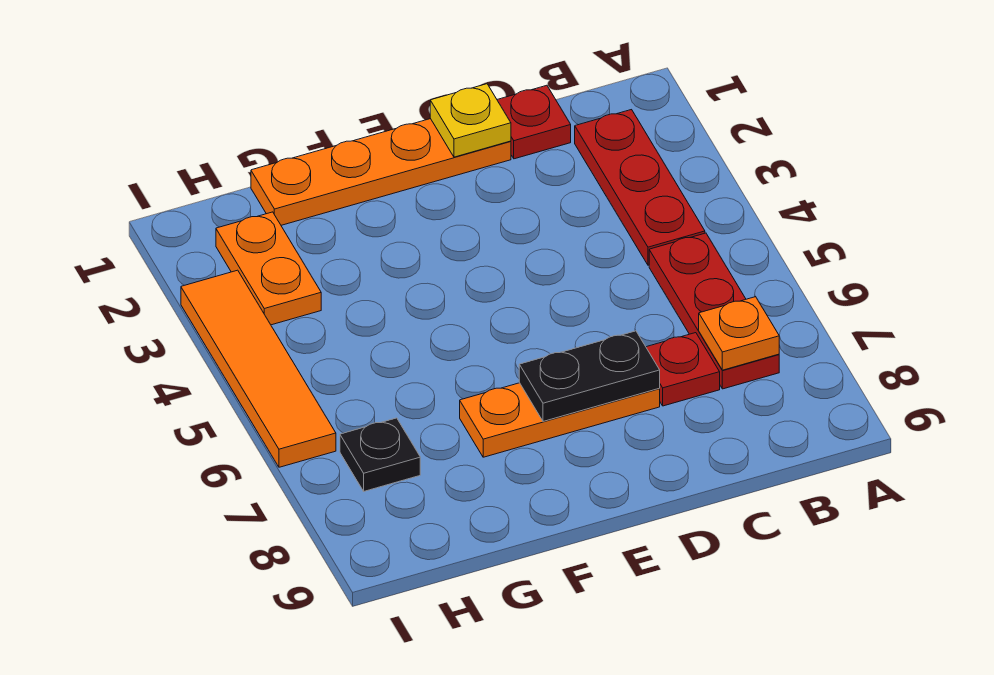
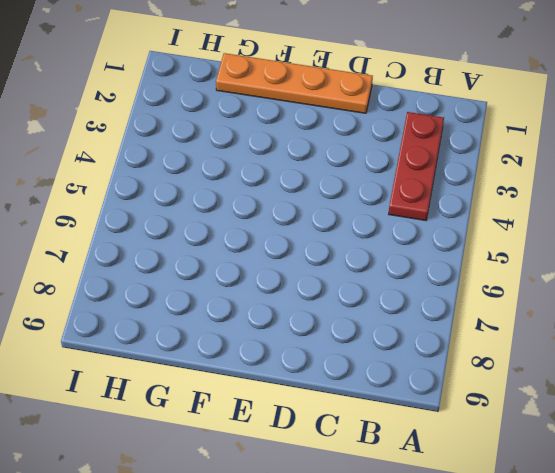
none -> red 1x3 plate [649,233,779,389]
none -> red 1x1 plate [497,85,571,159]
none -> red 1x1 plate [646,333,720,406]

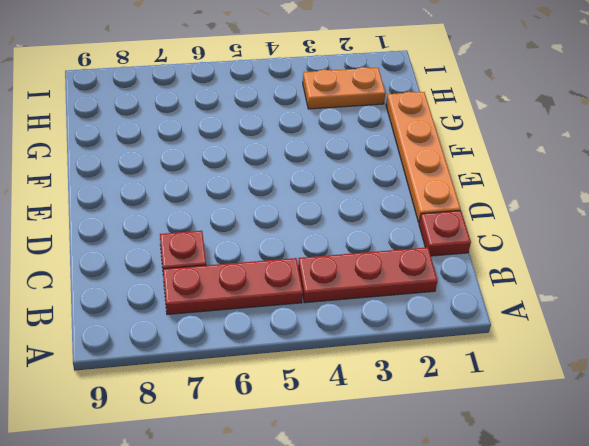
none -> orange 1x3 plate [460,383,660,457]
none -> black 1x1 plate [340,418,420,491]
none -> orange 1x4 tile [181,270,336,467]

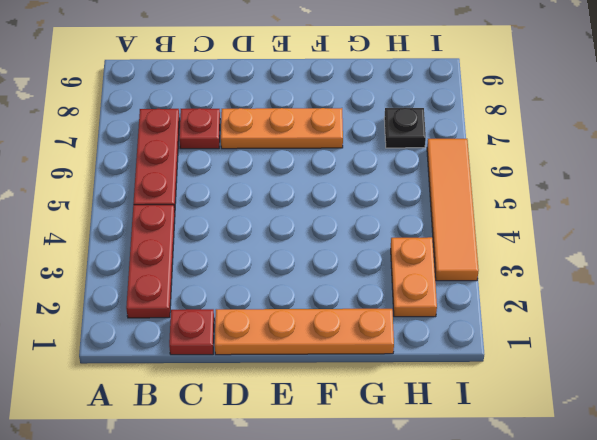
none -> orange 1x1 plate [699,297,779,370]
none -> yellow 1x1 plate [430,84,511,157]
none -> black 1x2 plate [519,331,660,421]

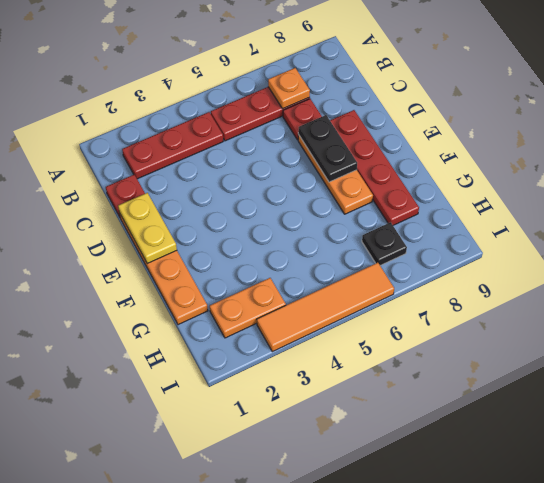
yellow 1x2 plate [118,193,177,264] -> yellow 1x1 plate [430,84,511,157]
red 1x4 plate [330,110,419,225] -> none

